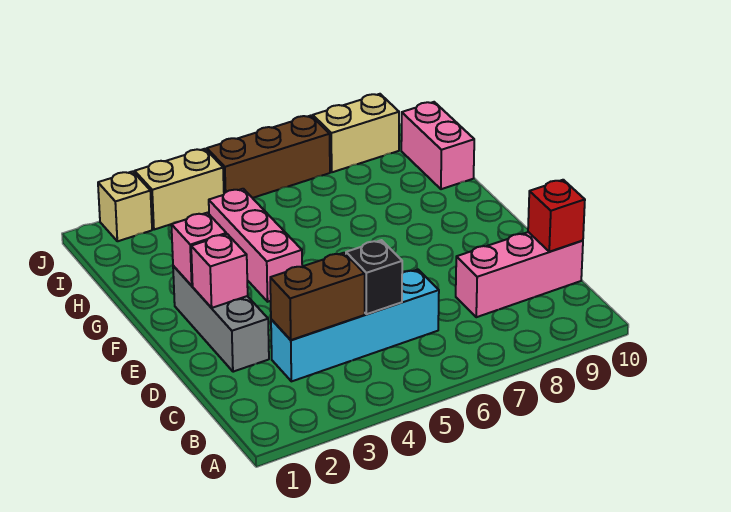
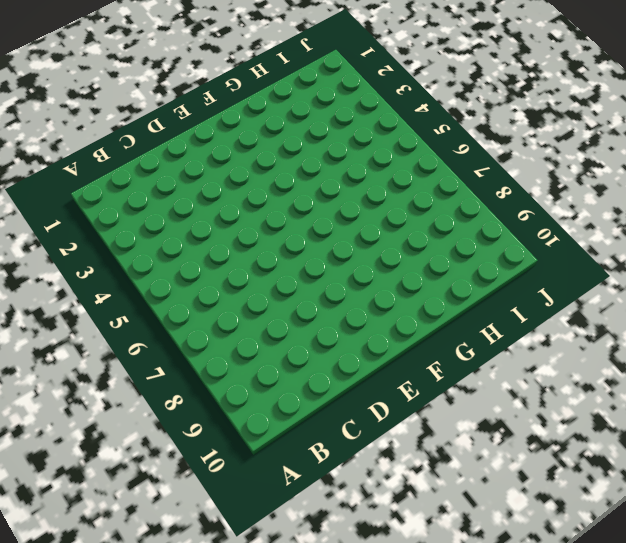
none -> cyan 1x4 brick [271,270,439,381]
none -> pink 1x3 brick [456,232,583,317]
none -> grey 1x3 brick [173,266,269,372]

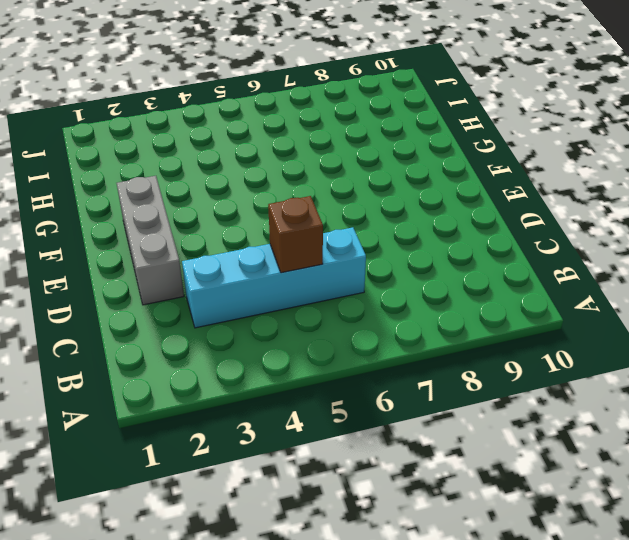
brown 1x1 brick [268,196,323,273] -> black 1x1 brick [346,240,402,314]
none -> pink 1x3 brick [456,232,583,317]
none -> pink 1x3 brick [209,189,302,302]
none -> pink 1x2 brick [401,102,474,189]

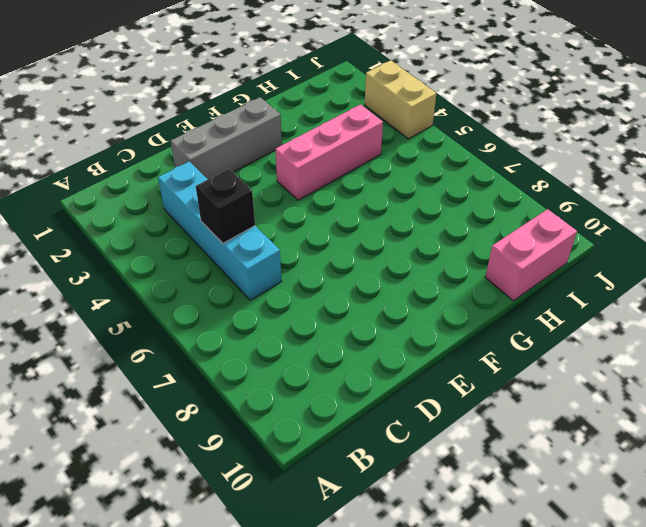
none -> pink 1x3 brick [456,232,583,317]
none -> tan 1x1 brick [98,171,152,241]
none -> brown 1x3 brick [207,116,330,198]

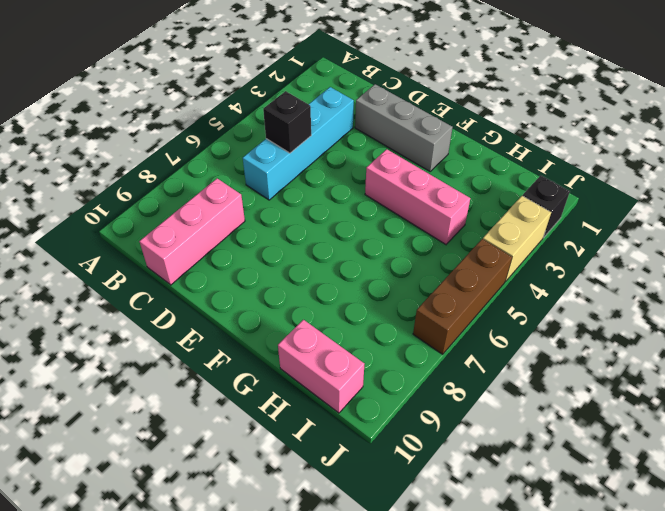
black 1x1 brick [523,175,570,238] -> tan 1x1 brick [98,171,152,241]
none -> tan 1x2 brick [313,94,399,172]
none -> brown 1x2 brick [270,253,365,340]
none -> red 1x1 brick [528,180,585,252]

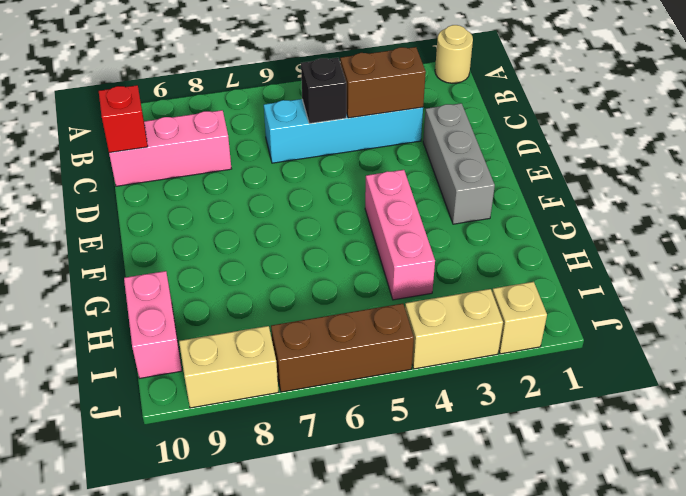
tan 1x1 round brick [435,25,473,83] -> none
none -> pink 1x1 brick [191,234,248,308]
none -> pink 1x1 brick [171,213,226,286]

